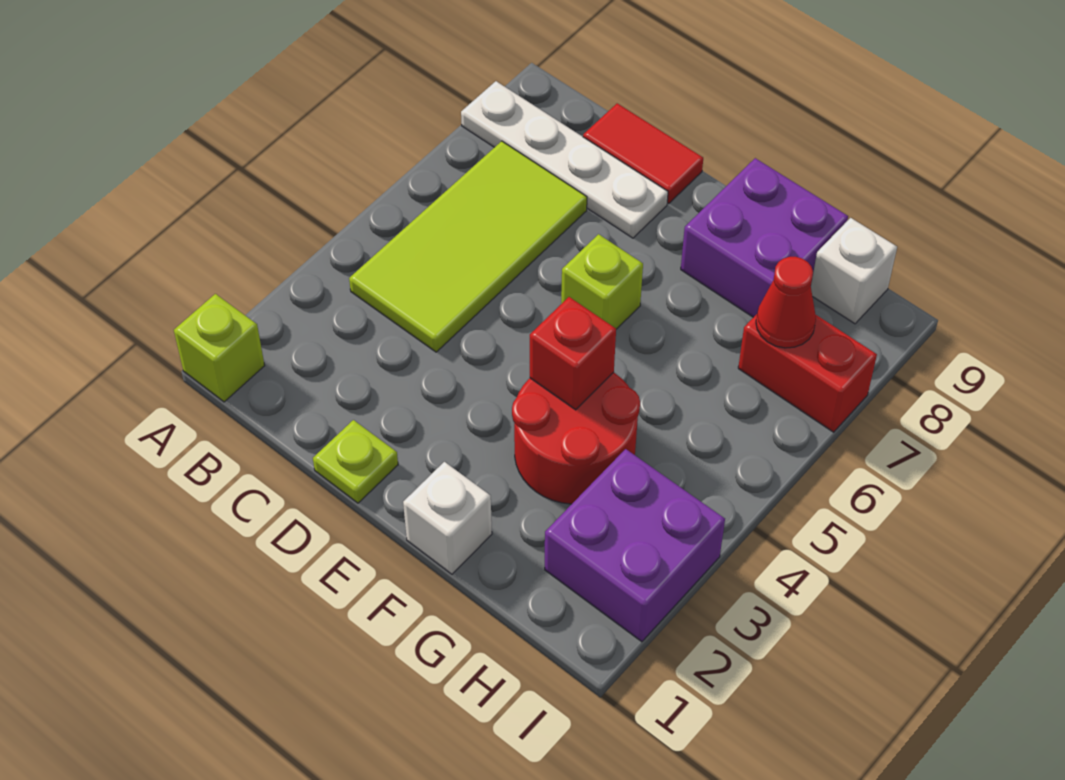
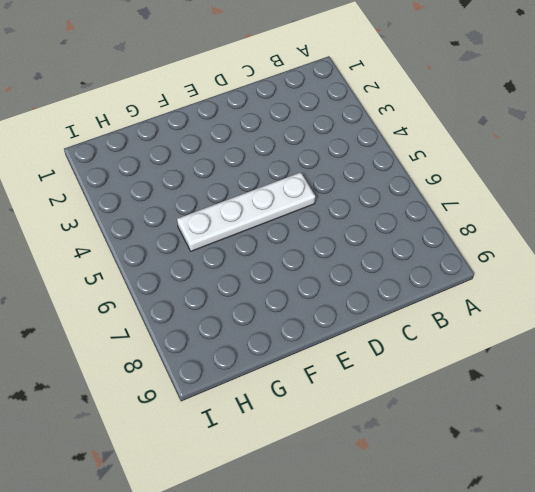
white 1x4 plate [177,172,315,251] -> white 1x4 plate moved to [461,81,668,238]
none -> lime 1x1 brick [174,294,265,402]
none -> lime 2x4 tile [349,141,587,352]
none -> red 1x2 tile [583,103,703,204]

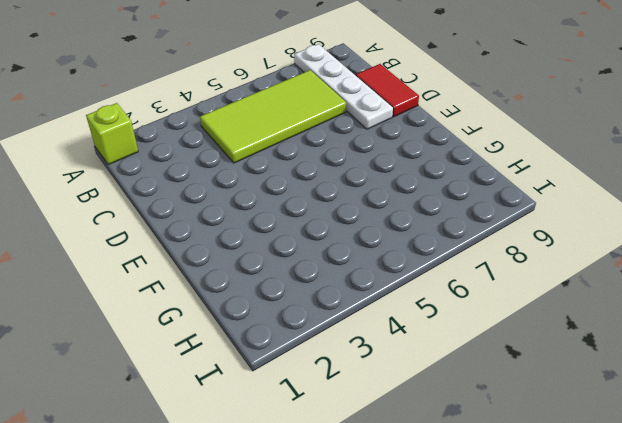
none -> lime 1x1 plate [313,420,398,503]
none -> lime 1x1 brick [561,234,643,329]
none -> white 1x1 brick [403,462,492,574]

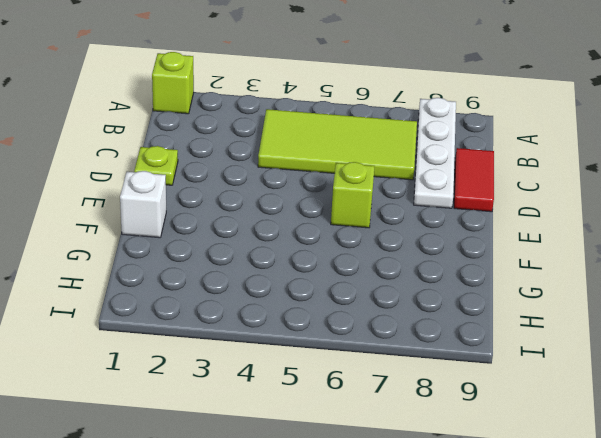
none -> red 2x2 round brick [512,372,640,504]
none -> purple 2x2 brick [681,158,848,317]
none -> purple 2x2 brick [545,449,725,642]

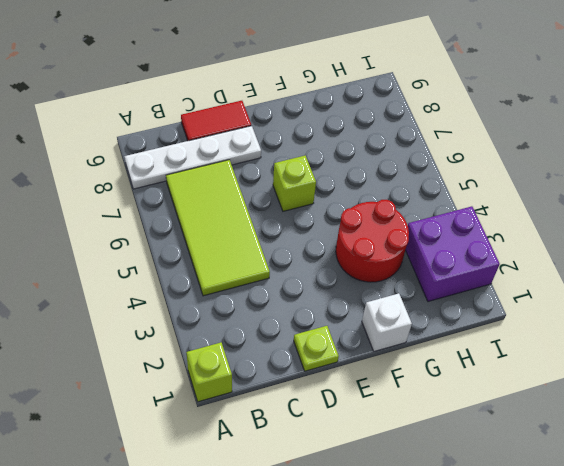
none -> purple 2x2 brick [681,158,848,317]
none -> red 1x2 brick [738,314,877,432]
none -> white 1x1 brick [811,218,897,324]

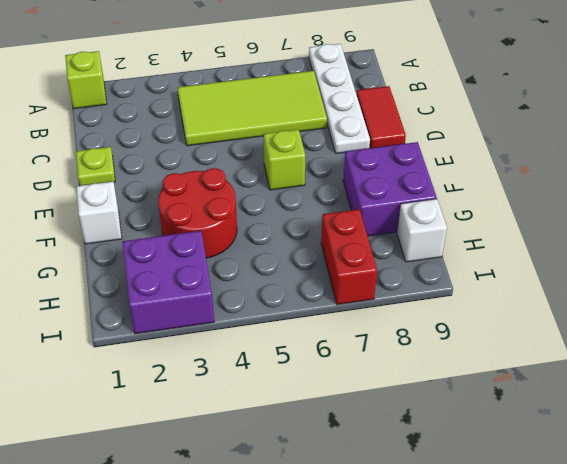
none -> red 1x1 brick [530,297,616,410]
none -> red 1x1 cone [756,257,816,348]

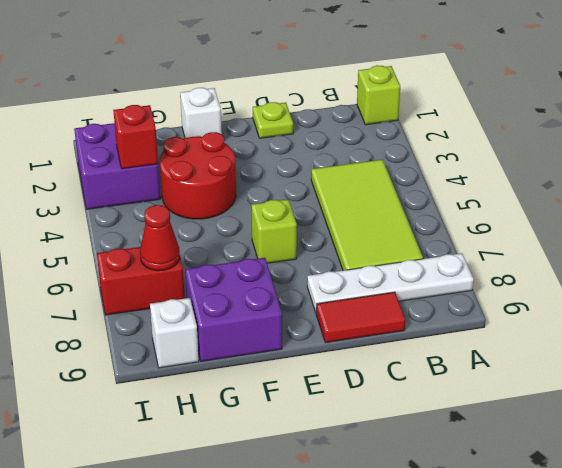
red 1x1 brick [113,105,158,169] -> red 1x1 brick moved to [530,297,616,410]

